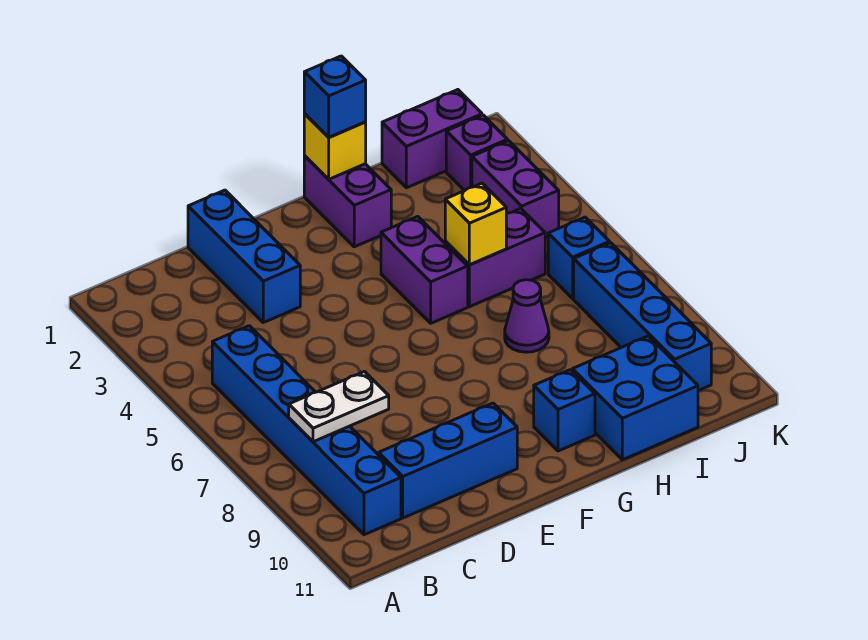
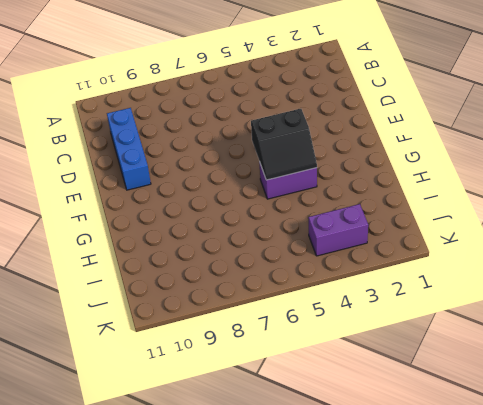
black 2x2 slope [251,109,317,180] -> none
none -> blue 1x6 brick [212,326,401,535]
none -> blue 1x3 brick [188,190,300,323]
none -> purple 1x2 brick [304,156,391,247]

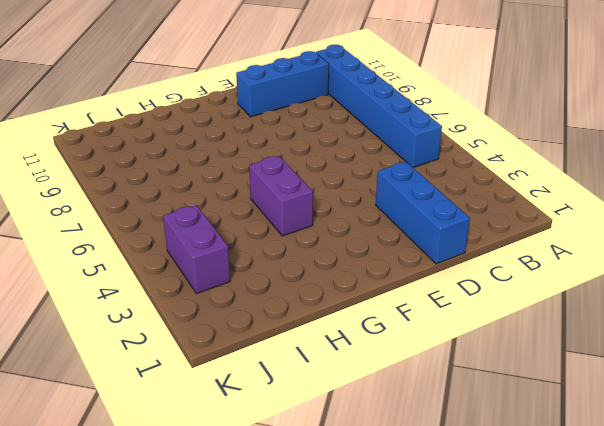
none -> purple 1x2 brick [304,156,391,247]
none -> blue 1x1 brick [534,370,595,451]
none -> purple 1x2 brick [445,209,545,307]

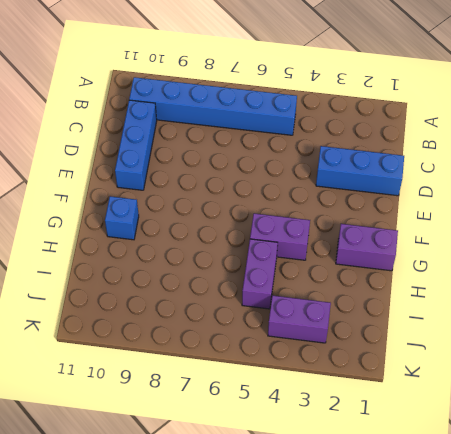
none -> purple 1x1 cone [505,280,549,352]
none -> blue 2x2 brick [573,336,698,460]
none -> purple 1x2 brick [382,90,482,188]

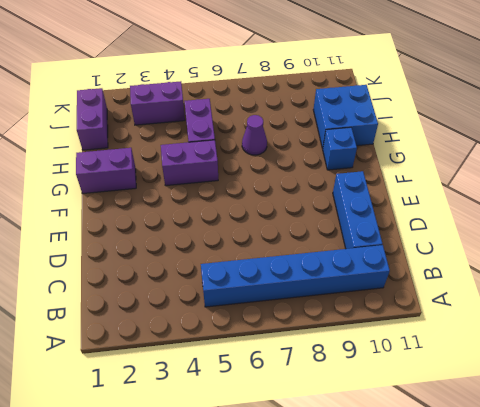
none -> blue 1x3 brick [188,190,300,323]
none -> purple 1x1 brick [446,115,508,191]
none -> blue 1x1 brick [548,217,610,298]

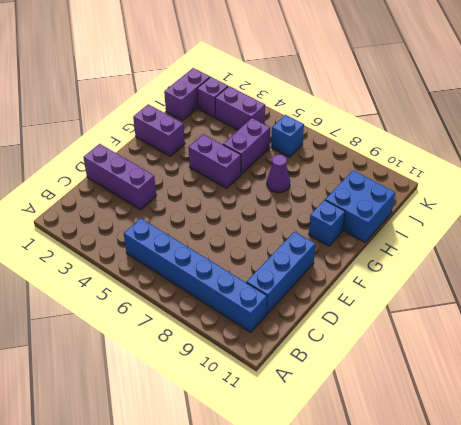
purple 1x3 brick [83,144,156,210] -> blue 1x3 brick [188,190,300,323]
none -> blue 1x4 brick [574,243,711,391]
none -> white 1x2 plate [289,372,389,442]
none -> yellow 1x1 brick [304,114,366,179]

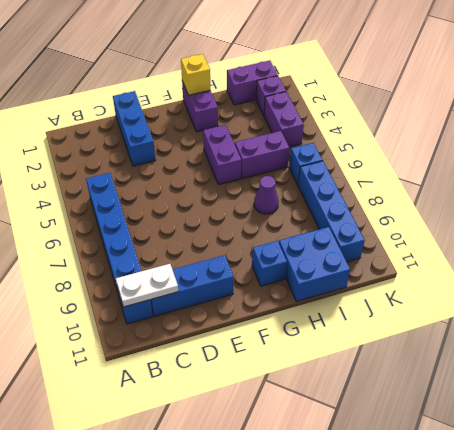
white 1x2 plate [116,264,178,307] -> white 1x2 plate moved to [289,372,389,442]
none -> yellow 1x1 brick [445,183,506,265]
none -> blue 1x1 brick [304,56,366,137]

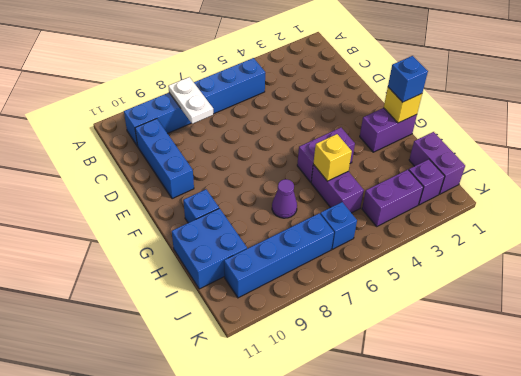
none -> blue 1x3 brick [188,190,300,323]

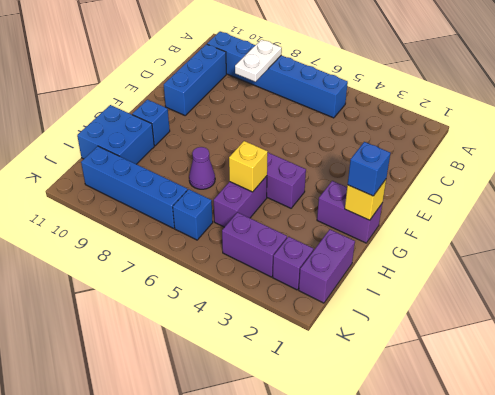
none -> blue 1x3 brick [188,190,300,323]

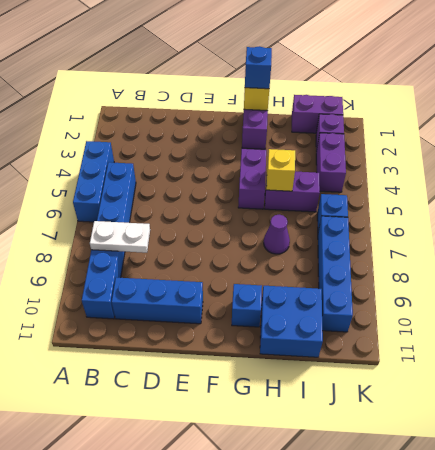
blue 1x3 brick [73,141,114,222] -> blue 1x3 brick moved to [188,190,300,323]

